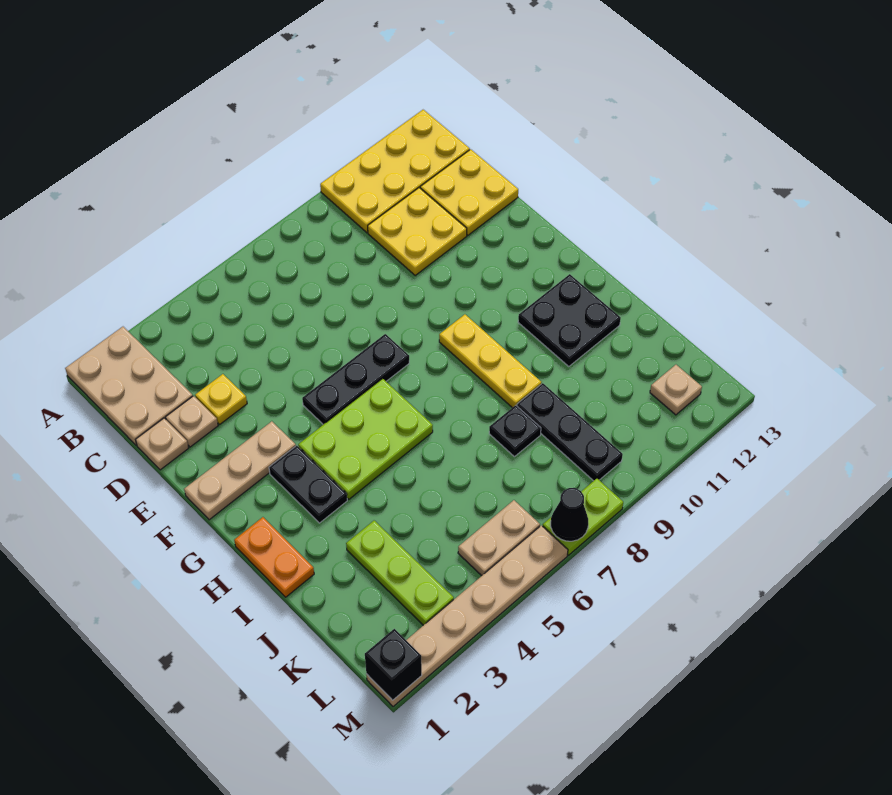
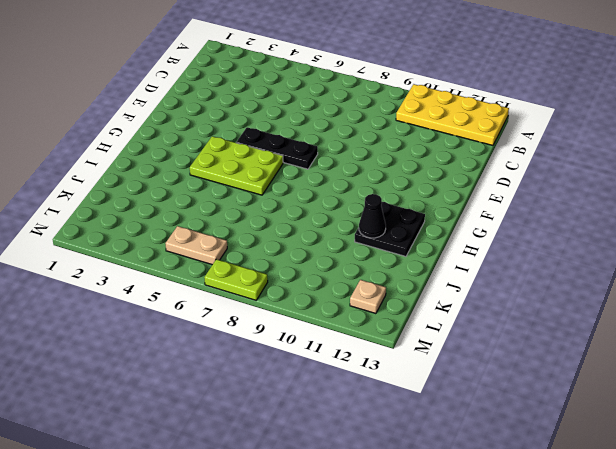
black 1x1 cone [359,194,386,238] -> black 1x1 cone moved to [551,488,588,541]
none -> tan 2x3 plate [65,327,193,446]
none -> yellow 2x2 plate [368,188,467,275]
none -> yellow 2x2 plate [420,149,518,235]

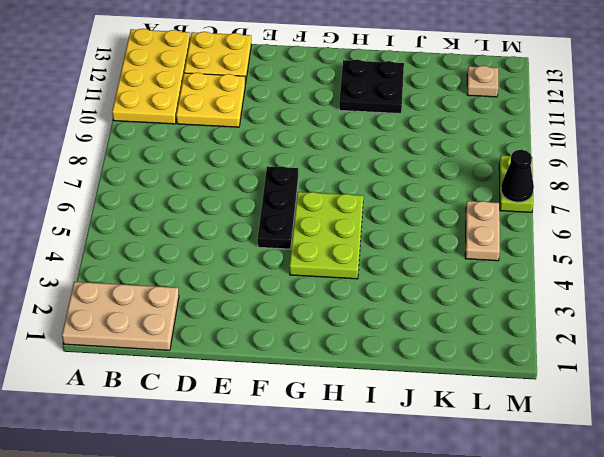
none -> tan 1x1 plate [136,418,188,470]
none -> tan 1x1 plate [166,396,218,447]
none -> yellow 1x1 plate [195,374,247,424]

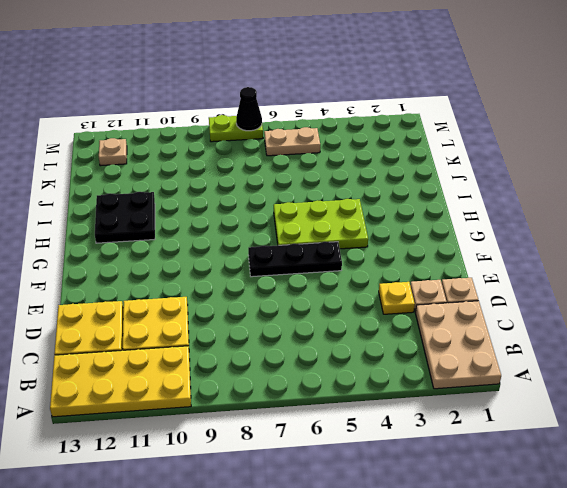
none -> tan 1x3 plate [184,421,296,520]
none -> black 1x2 plate [269,446,347,523]
none -> yellow 1x3 plate [439,314,541,408]

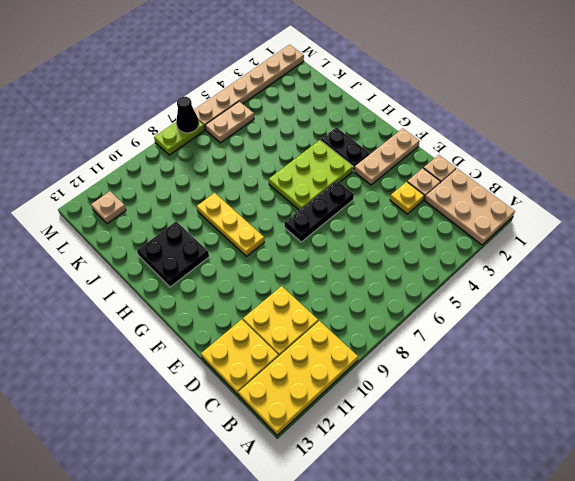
none -> orange 1x2 plate [234,517,314,597]
none -> lime 1x3 plate [346,521,454,625]
none -> black 1x1 plate [489,405,541,457]

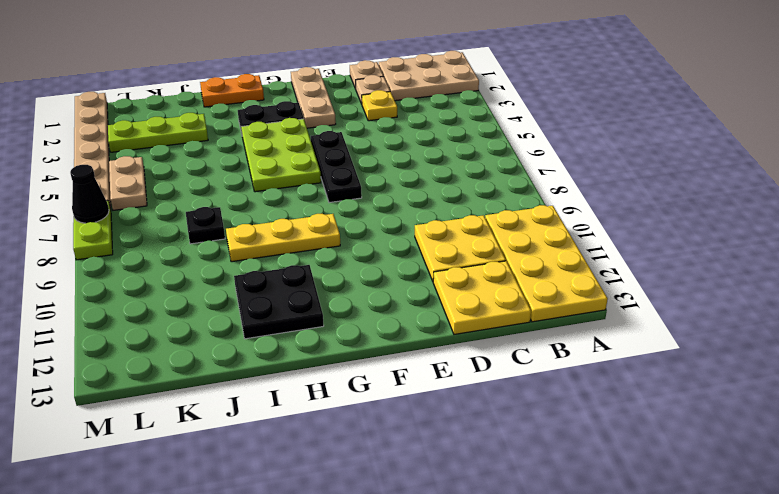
none -> black 1x3 plate [517,383,623,481]
none -> tan 1x1 plate [650,365,702,415]
none -> black 1x1 brick [365,629,422,700]

